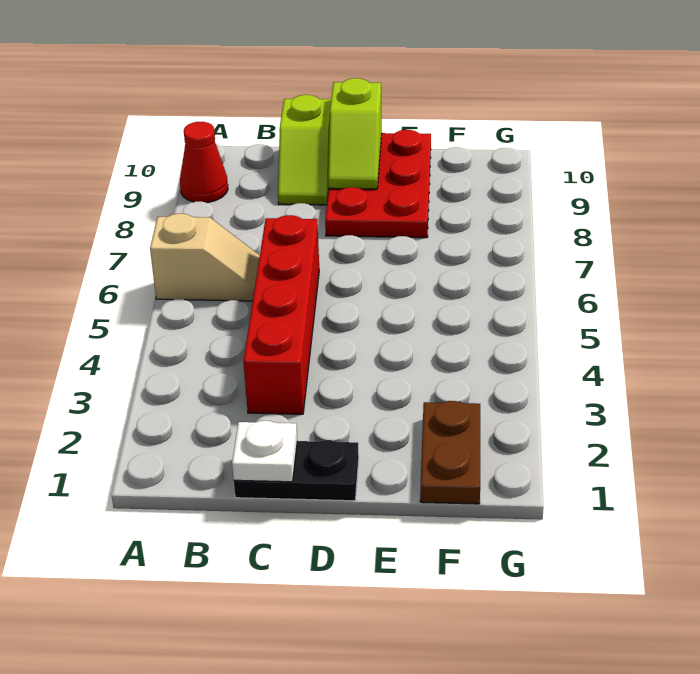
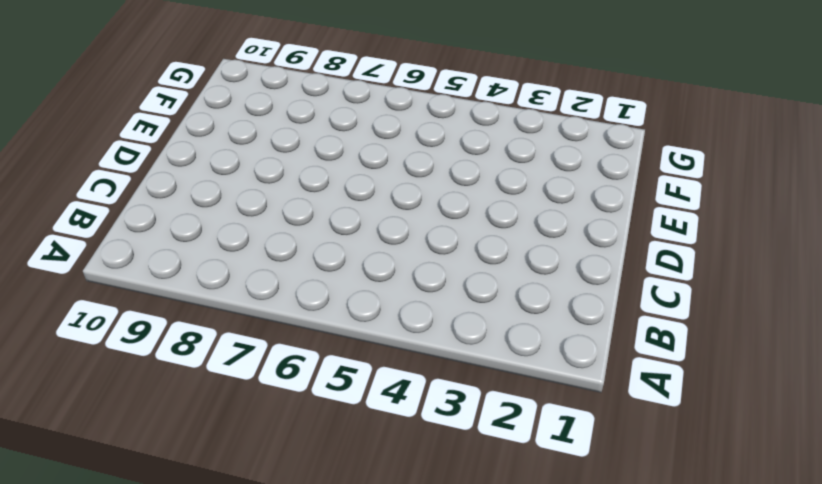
none -> tan 1x2 slope [150,214,260,301]
none -> red 1x1 cone [180,122,228,203]

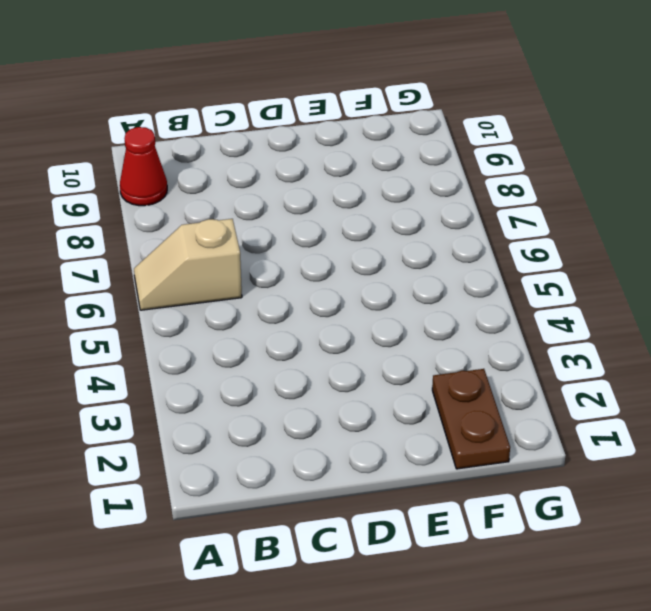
tan 1x2 slope [134,219,242,310] -> tan 1x2 slope turned to [150,214,260,301]
none -> black 1x2 plate [234,440,359,501]
none -> red 1x4 brick [243,215,319,414]

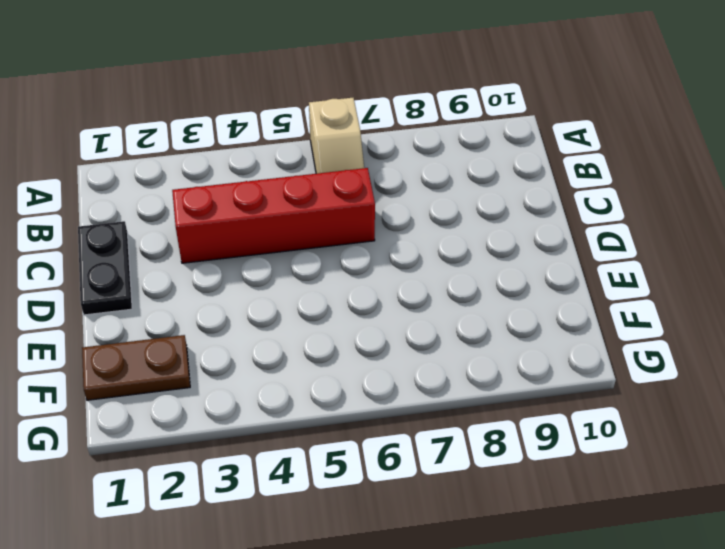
none -> red 1x1 cone [180,122,228,203]
none -> lime 1x2 slope [278,95,331,205]

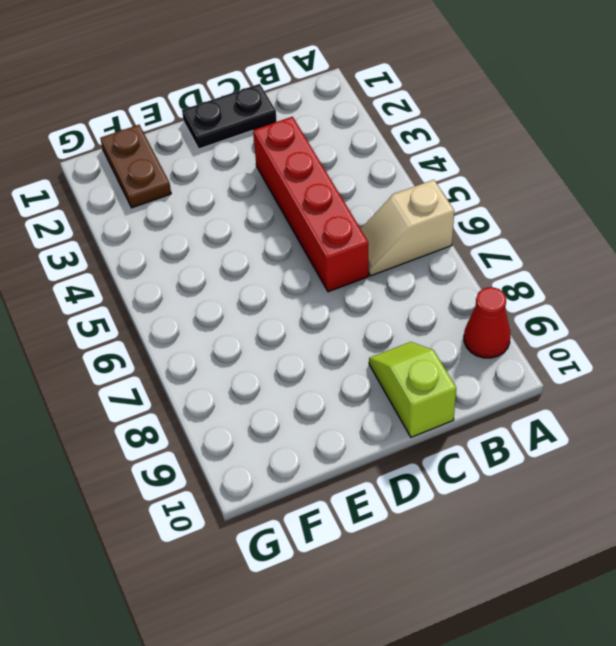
none -> red 2x3 plate [325,130,431,238]
none -> white 1x1 plate [232,421,297,482]

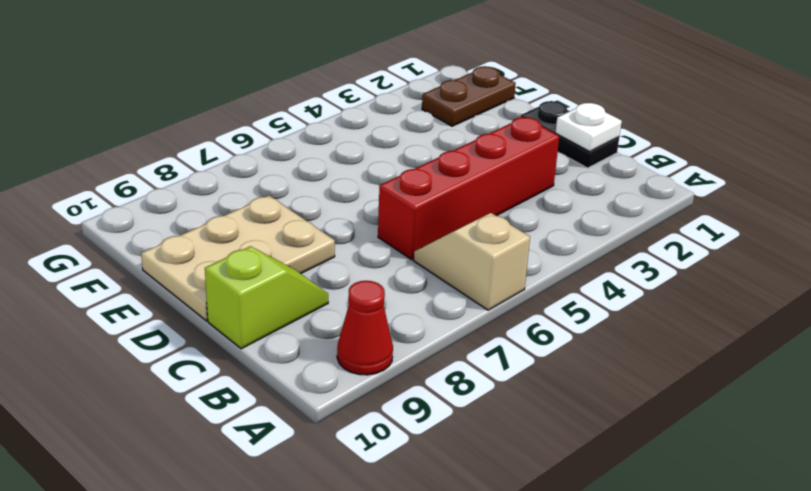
tan 2x3 plate [141,196,335,321] -> red 2x3 plate [325,130,431,238]
none -> lime 1x2 slope [328,78,382,189]

